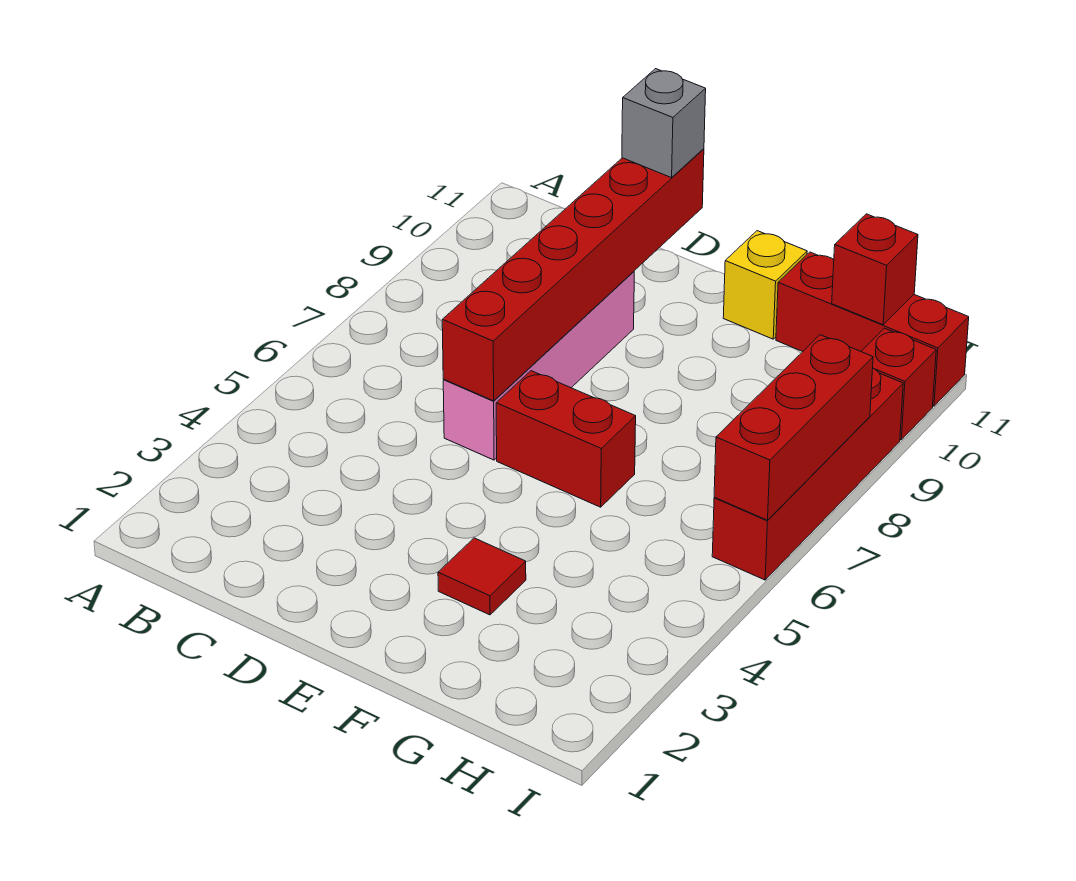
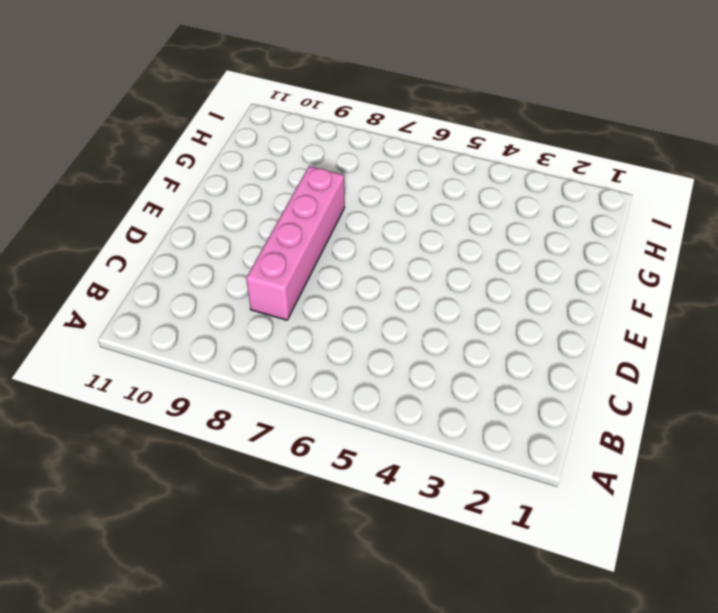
pink 1x4 brick [246,166,345,320] -> pink 1x4 brick turned to [443,272,634,460]
none -> red 1x2 brick [496,371,636,507]
none -> red 1x1 tile [438,538,526,615]

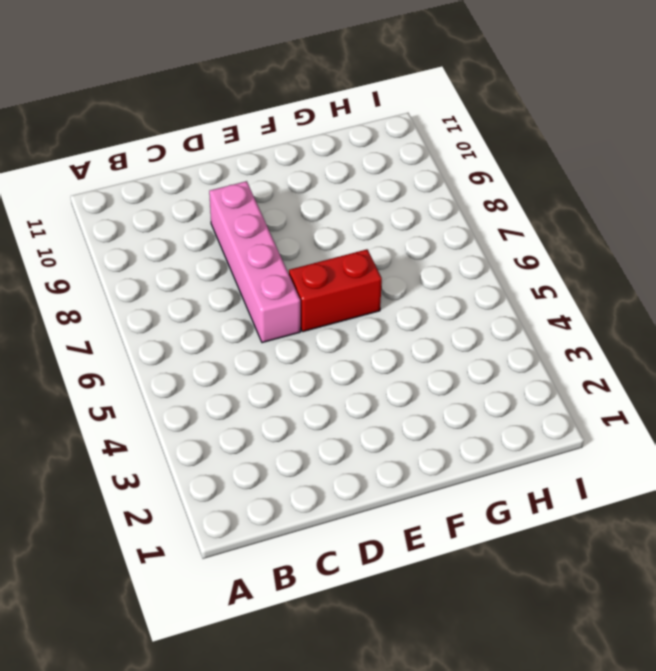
none -> red 1x1 tile [438,538,526,615]
none -> yellow 1x1 brick [723,231,807,339]

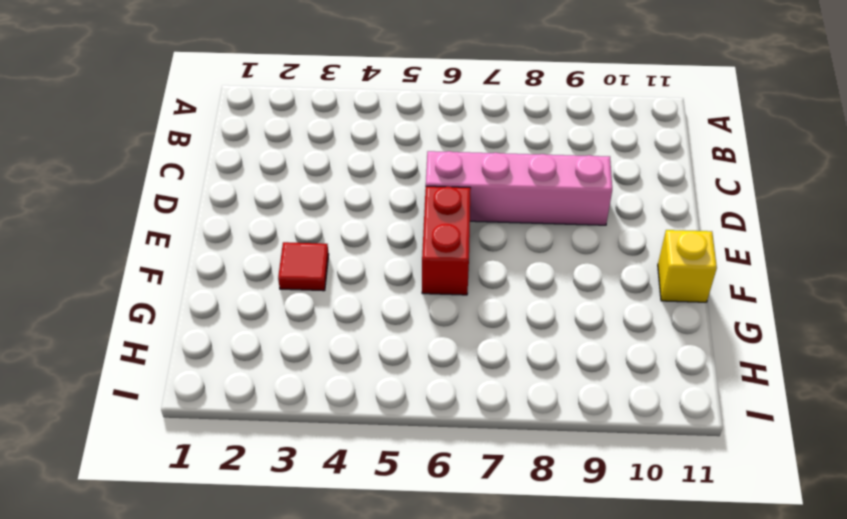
none -> red 1x3 brick [776,252,969,406]
none -> red 1x4 brick [712,368,903,580]

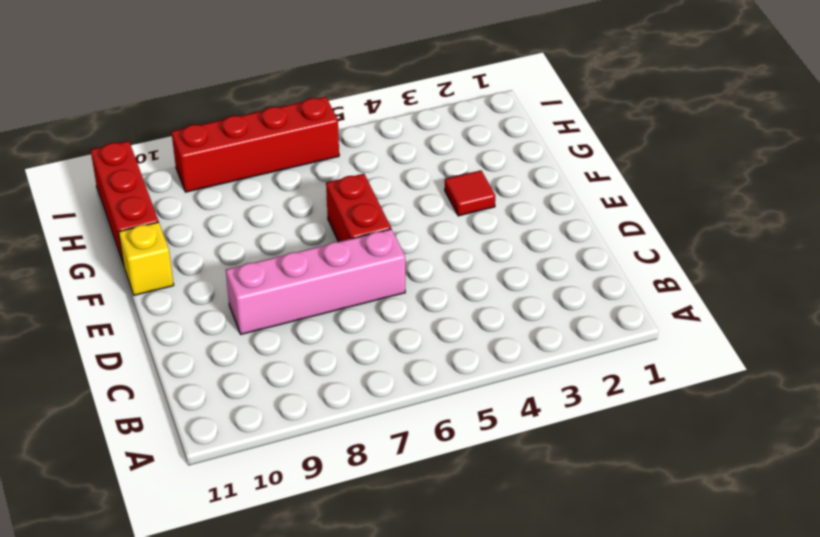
none -> red 1x1 brick [861,328,936,440]
none -> red 1x6 brick [442,149,704,401]

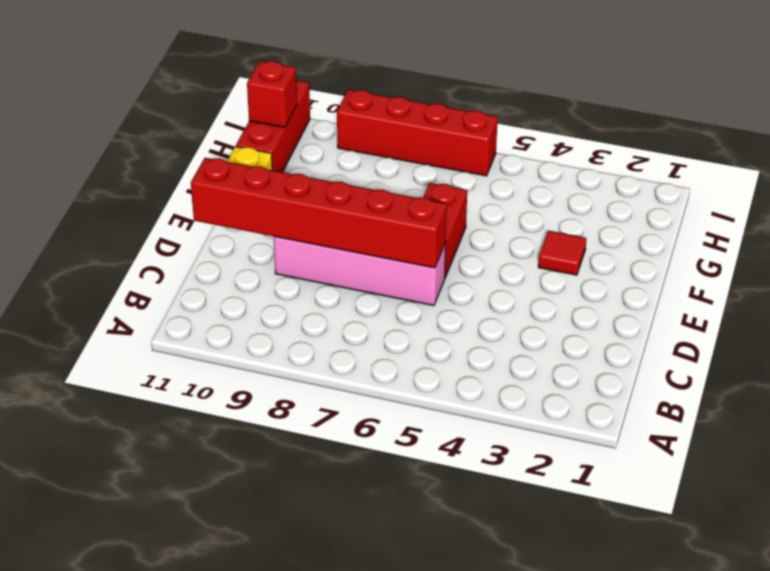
none -> red 1x1 brick [861,328,936,440]
none -> red 1x3 brick [714,335,873,520]

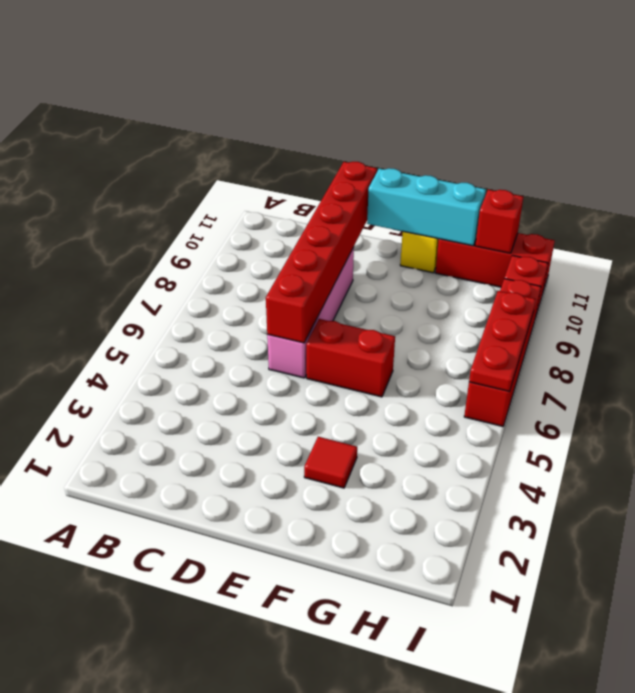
cyan 1x3 brick [367,168,486,246] -> none
red 1x3 plate [469,291,536,392] -> red 1x3 brick [714,335,873,520]
none -> grey 1x1 brick [622,69,706,178]

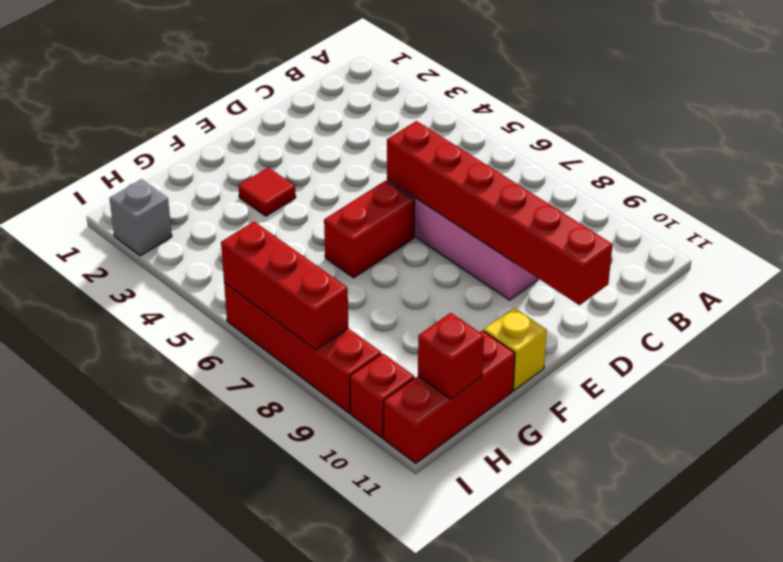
grey 1x1 brick [110,179,172,256] -> grey 1x1 brick moved to [622,69,706,178]

